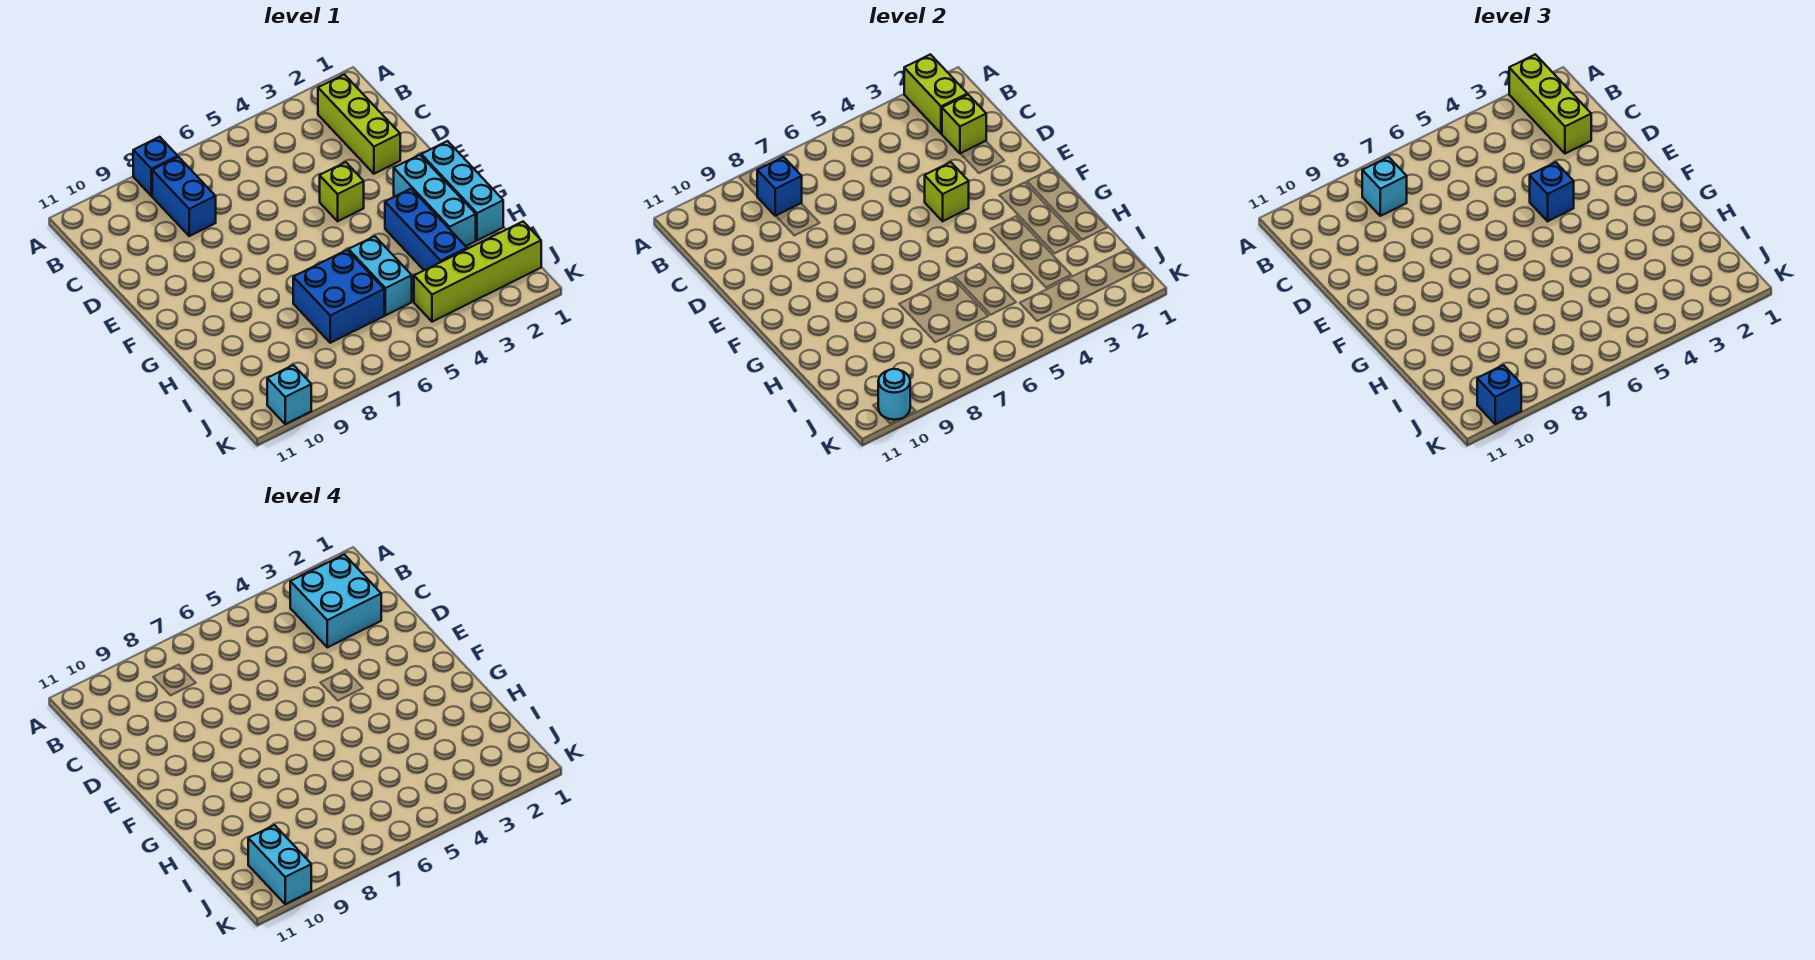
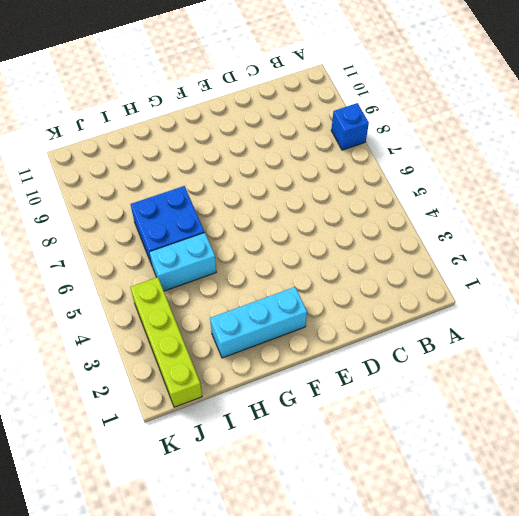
none -> lime 1x3 brick [318,74,400,174]
none -> blue 1x2 brick [152,157,216,236]
none -> lime 1x1 brick [320,162,364,221]

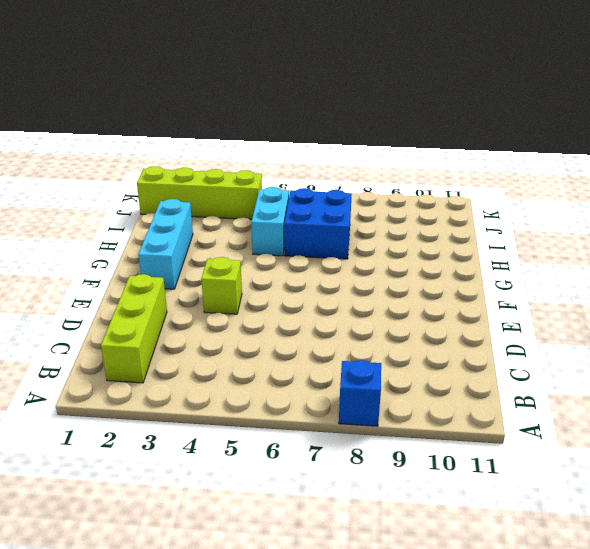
none -> blue 1x2 brick [152,157,216,236]
none -> cyan 1x3 brick [421,141,503,240]
none -> blue 1x3 brick [385,189,467,270]

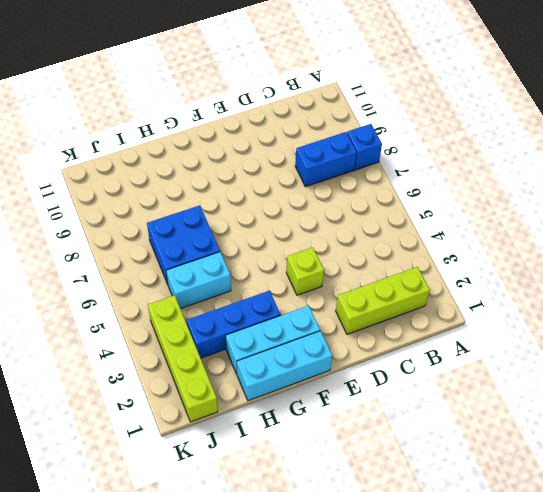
none -> cyan 1x1 brick [267,365,311,424]
none -> lime 1x2 brick [904,54,967,134]
none -> blue 1x1 brick [757,157,802,216]

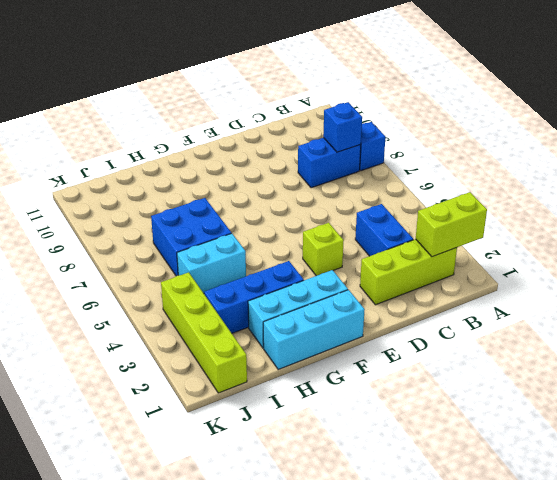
blue 1x2 brick [355,204,413,256] -> none
none -> cyan 1x1 brick [267,365,311,424]
none -> lime 1x1 brick [942,95,986,154]
none -> lime 1x1 brick [925,162,969,221]

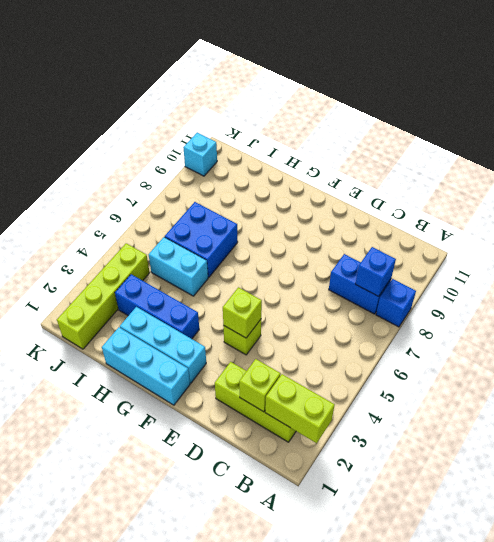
none -> cyan 1x1 round brick [878,369,910,420]
none -> lime 1x3 brick [1509,54,1591,154]
none -> cyan 1x1 brick [1362,157,1407,216]

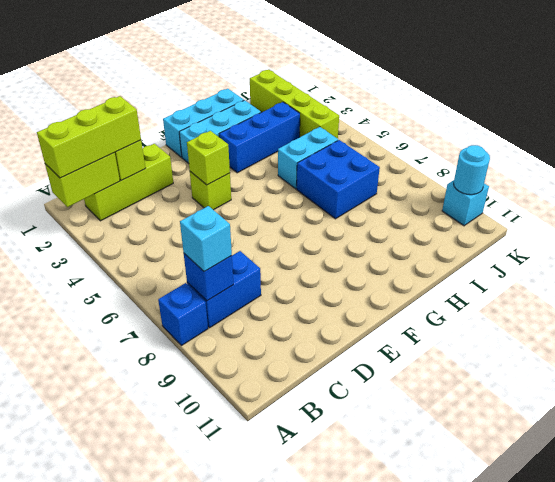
none -> blue 1x1 brick [1530,162,1574,221]
none -> blue 1x1 brick [1477,365,1521,424]
none -> cyan 2x2 brick [290,554,381,647]

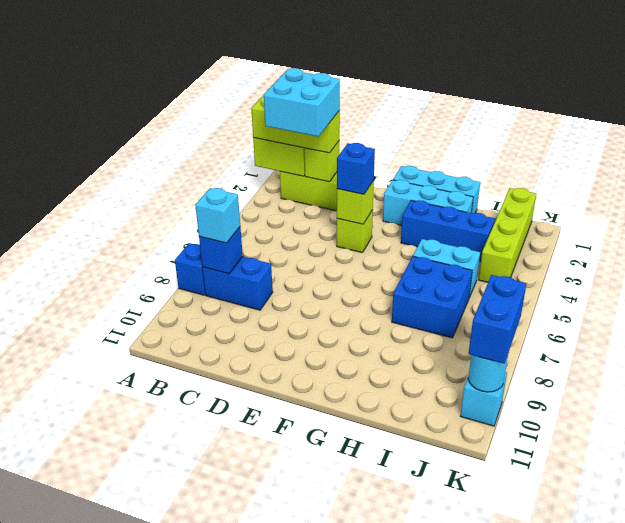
blue 1x2 brick [469,275,527,363] -> blue 1x1 brick [1477,365,1521,424]
none -> cyan 1x2 brick [248,825,311,904]

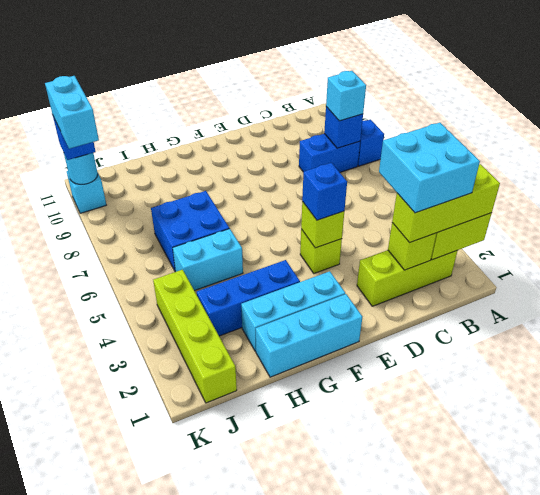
cyan 1x2 brick [45,76,99,149] -> cyan 1x2 brick turned to [248,825,311,904]

